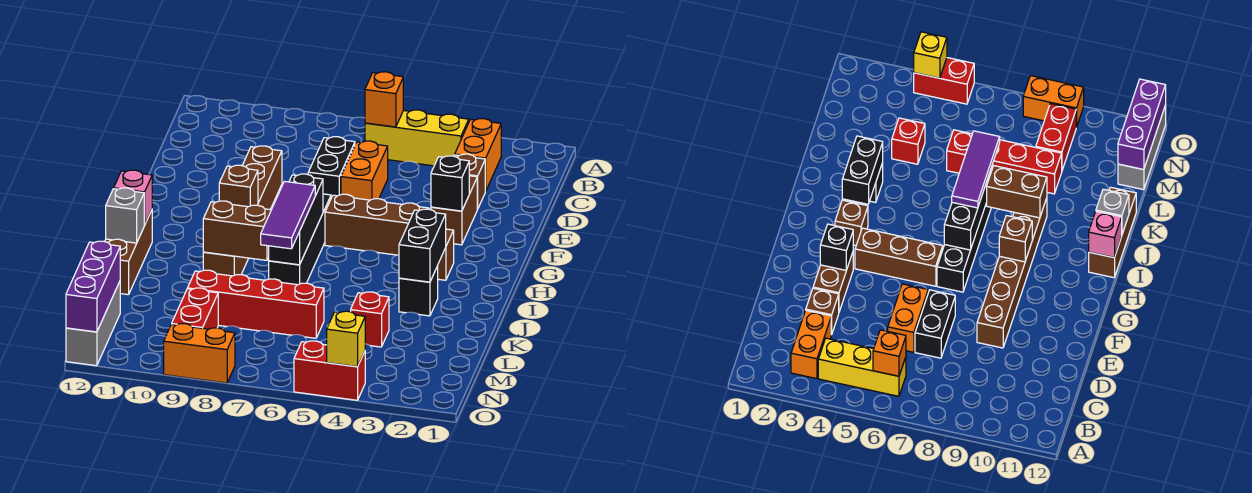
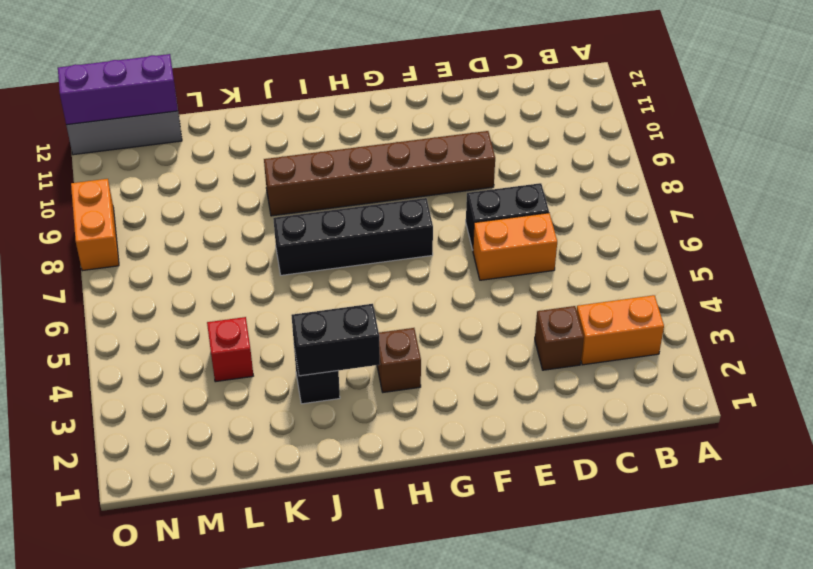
none -> yellow 1x3 brick [365,110,469,166]
none -> brown 1x2 brick [431,176,477,245]
none -> brown 1x3 brick [325,194,429,255]

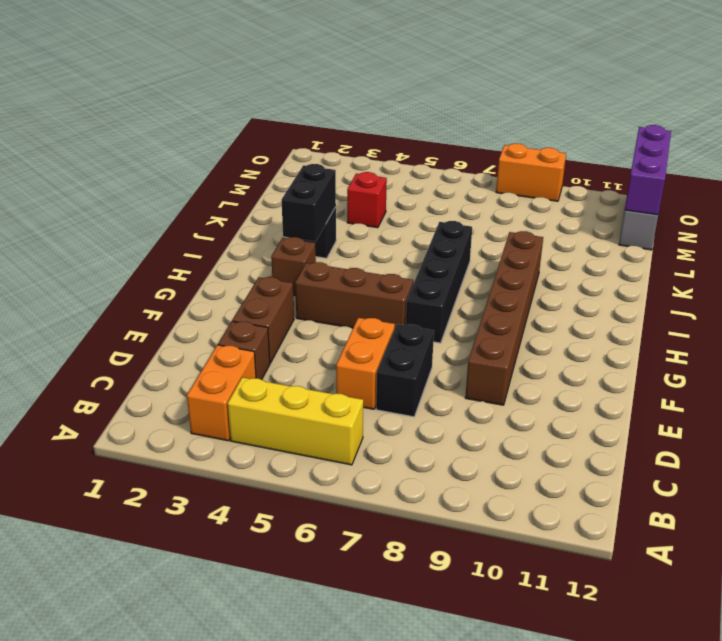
none -> brown 1x3 brick [105,210,152,295]
none -> red 1x4 brick [188,270,324,338]
none -> red 1x2 brick [172,288,218,329]

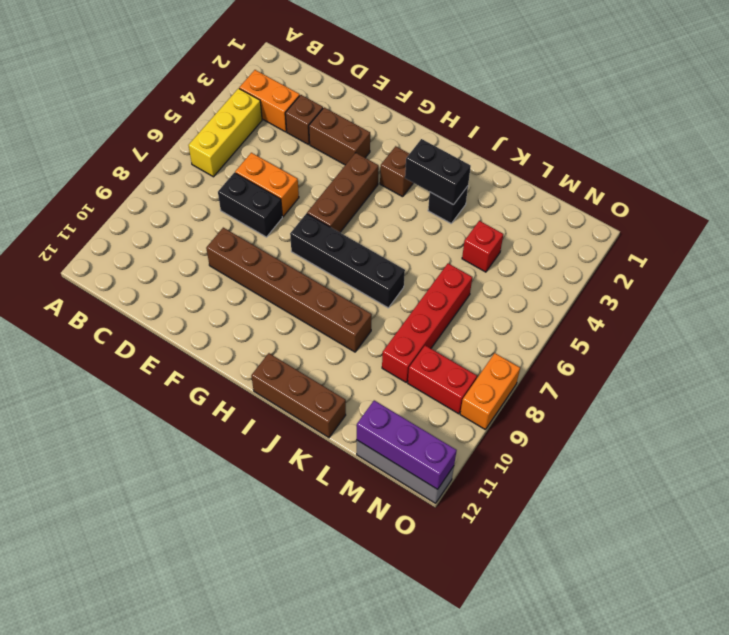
none -> red 1x2 brick [294,341,365,400]
none -> orange 1x1 brick [365,72,403,127]
none -> black 1x1 brick [431,156,469,211]

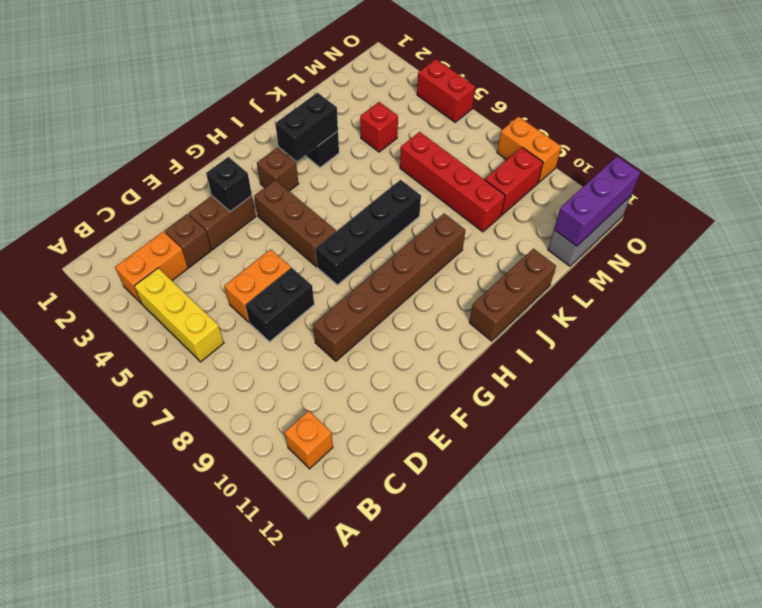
orange 1x1 brick [285,411,333,469] -> orange 1x1 brick moved to [365,72,403,127]
none -> black 1x3 brick [269,174,323,265]
none -> brown 1x1 brick [219,165,258,207]
none -> pink 1x1 brick [114,170,152,225]

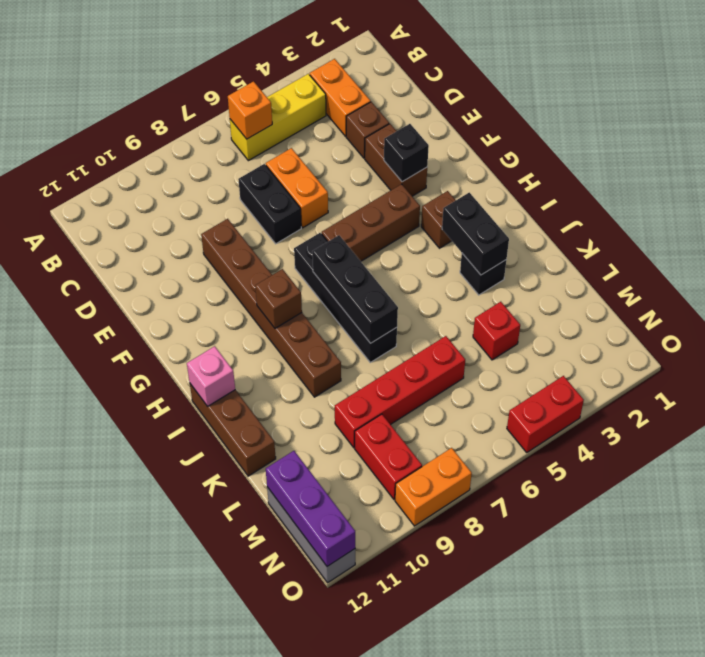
none -> brown 1x2 brick [203,201,271,260]
none -> grey 1x1 brick [106,188,144,243]
none -> yellow 1x1 brick [327,311,365,367]

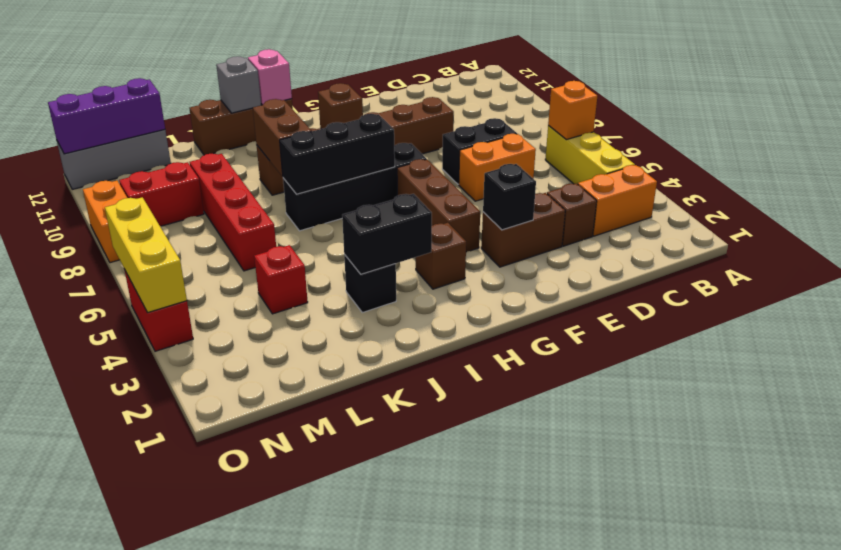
yellow 1x3 brick [105,197,187,313] -> yellow 1x1 brick [327,311,365,367]
none -> purple 1x3 tile [261,181,315,249]

